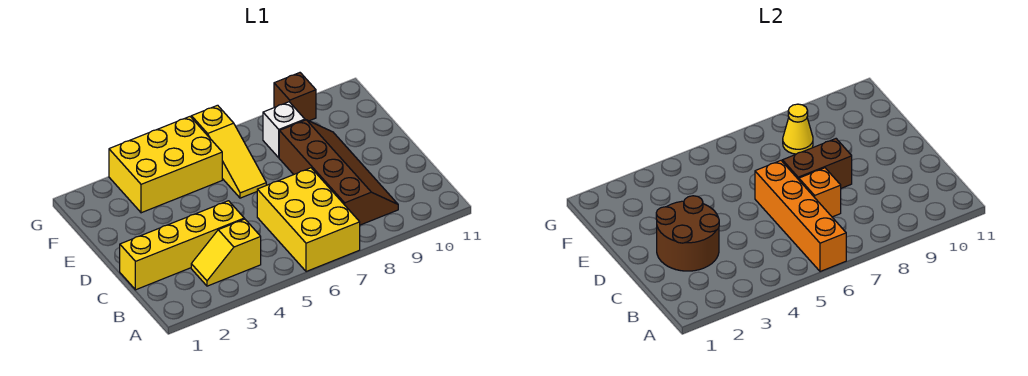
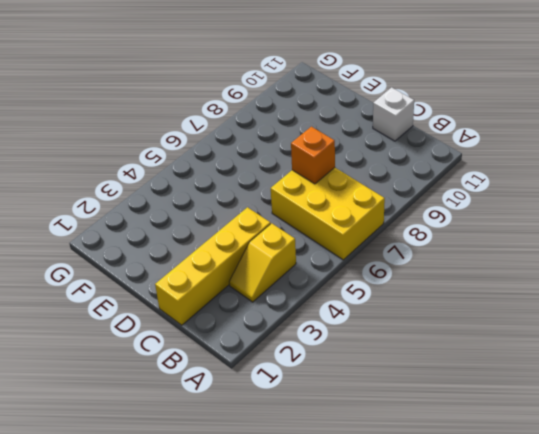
white 1x1 brick [373,87,414,141] -> white 1x1 brick moved to [263,102,305,158]
none -> brown 2x4 slope [279,120,398,225]
none -> yellow 1x3 slope [191,105,266,198]
none -> yellow 2x3 brick [109,117,222,213]

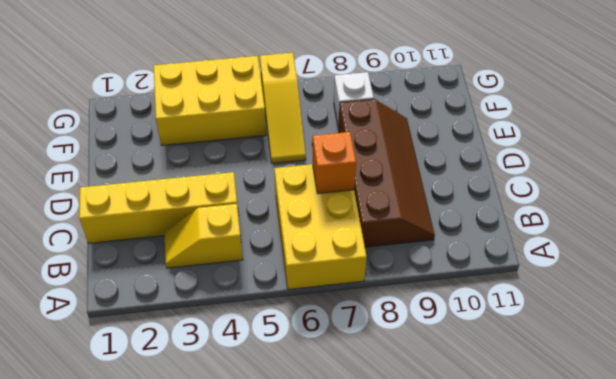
none -> brown 1x1 brick [274,73,316,121]
none -> orange 1x4 brick [755,161,846,272]
none -> brown 2x2 round brick [656,196,719,271]

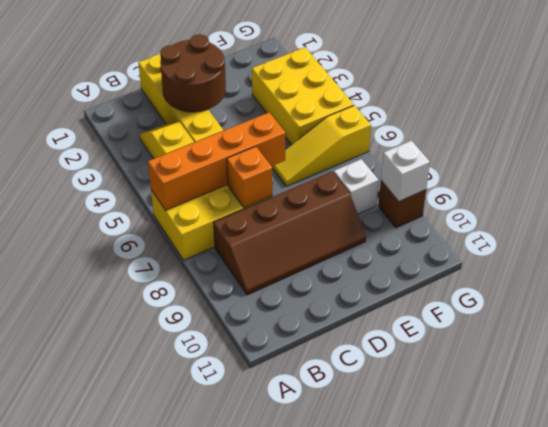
white 1x1 brick [381,141,430,201] -> none
none -> brown 1x2 brick [782,139,852,188]
none -> yellow 1x1 cone [783,104,813,154]

